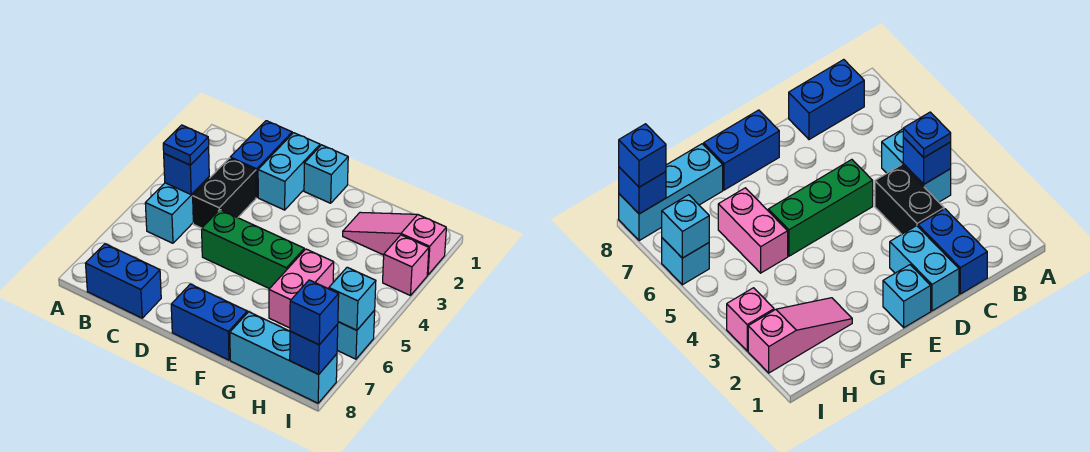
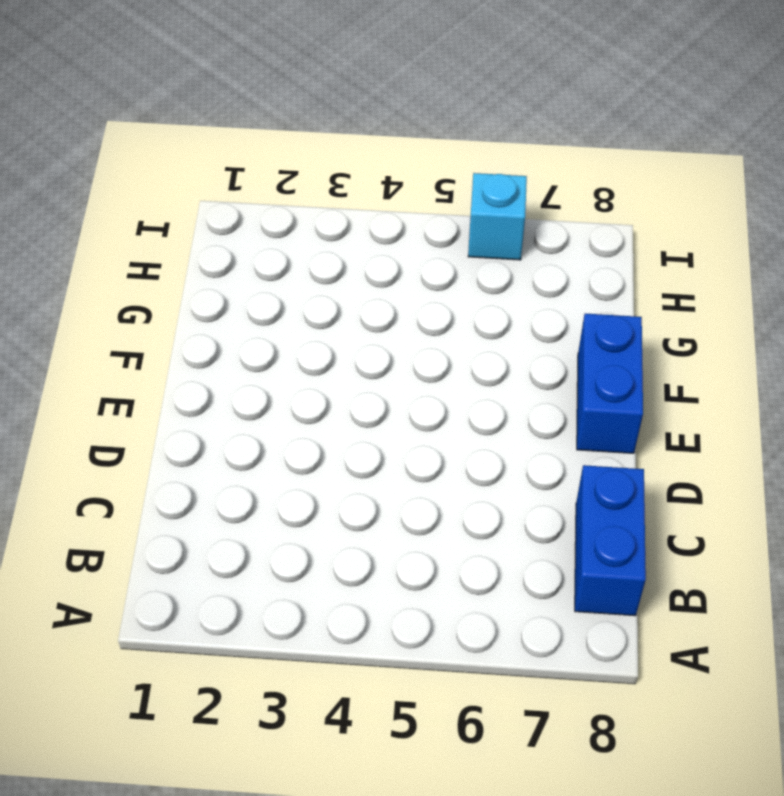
none -> cyan 1x2 brick [145,177,209,243]
none -> blue 1x2 brick [230,121,292,197]
none -> black 1x2 brick [193,158,256,228]

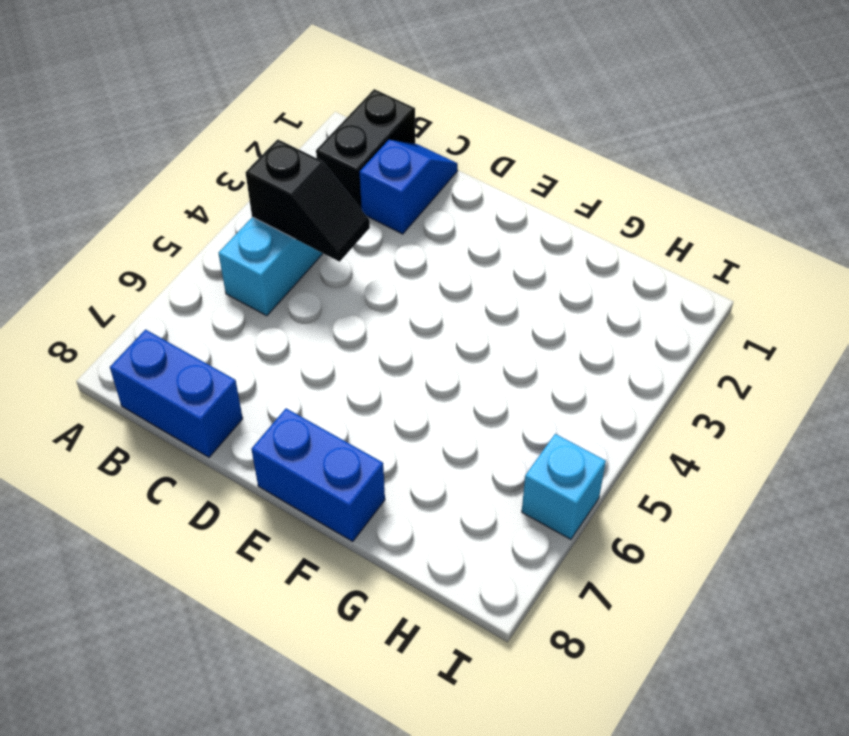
black 1x2 brick [316,89,415,210] -> black 1x2 brick moved to [193,158,256,228]
black 1x2 slope [245,139,370,262] -> blue 1x1 brick [164,147,209,195]
blue 1x2 slope [360,140,458,234] -> blue 1x2 brick [230,121,292,197]
none -> cyan 1x2 brick [258,133,320,210]
none -> green 1x3 brick [202,210,304,289]
none -> cyan 1x1 brick [304,145,348,203]

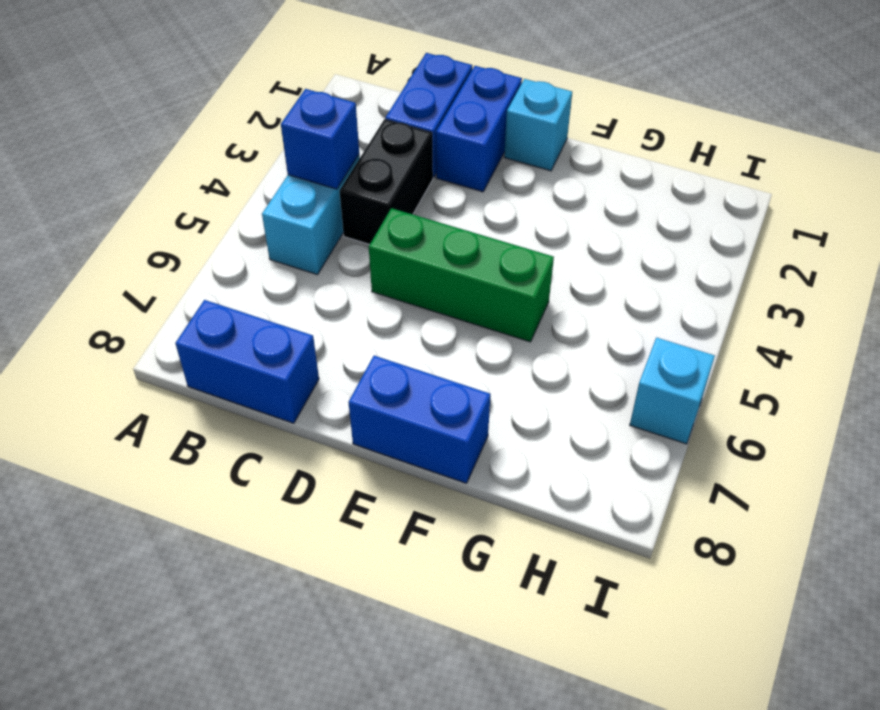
blue 1x2 brick [436,66,522,192] -> cyan 1x2 brick [258,133,320,210]
none -> pink 1x3 slope [343,212,446,275]
none -> pink 1x2 brick [269,249,334,328]
none -> cyan 1x3 brick [230,312,337,403]

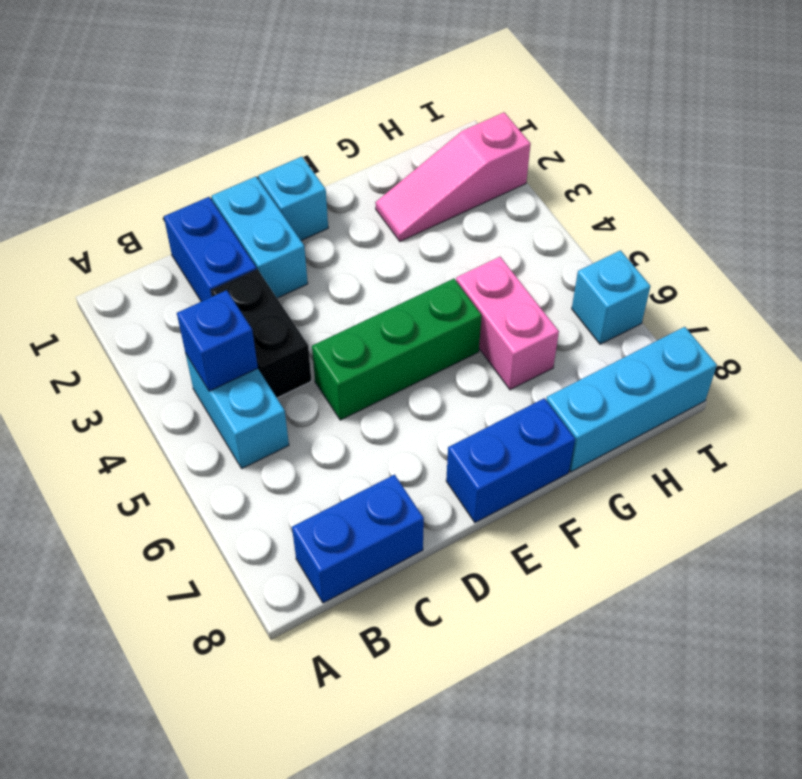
none -> pink 1x1 brick [383,235,429,296]
none -> cyan 1x1 brick [329,267,376,330]
none -> blue 1x1 brick [290,324,338,374]

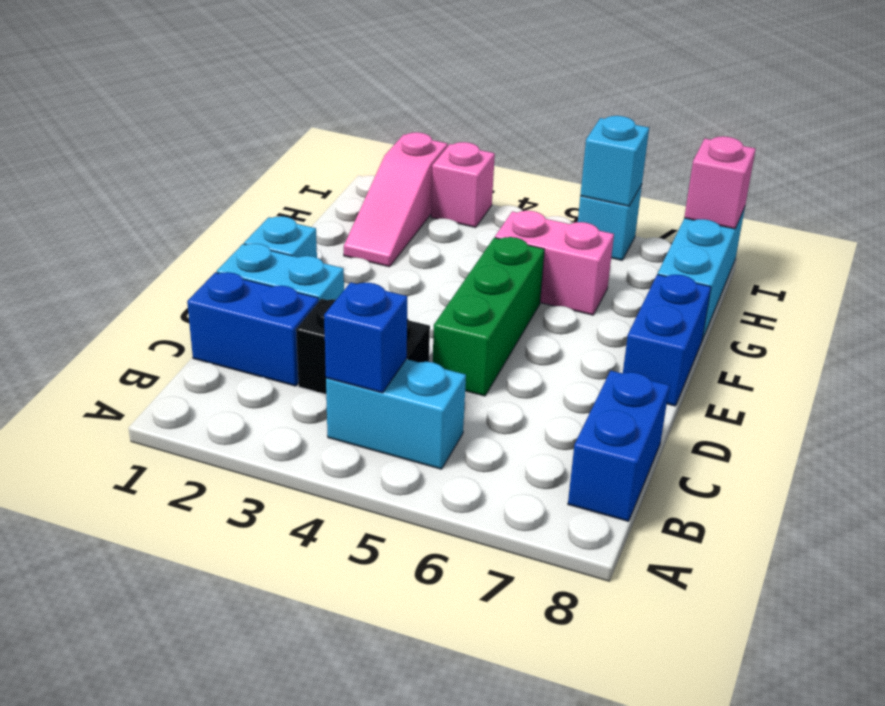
pink 1x1 brick [684,136,756,229] -> blue 1x1 brick [290,324,338,374]
none -> blue 1x1 plate [163,125,209,165]
none -> blue 1x1 brick [290,280,339,345]

